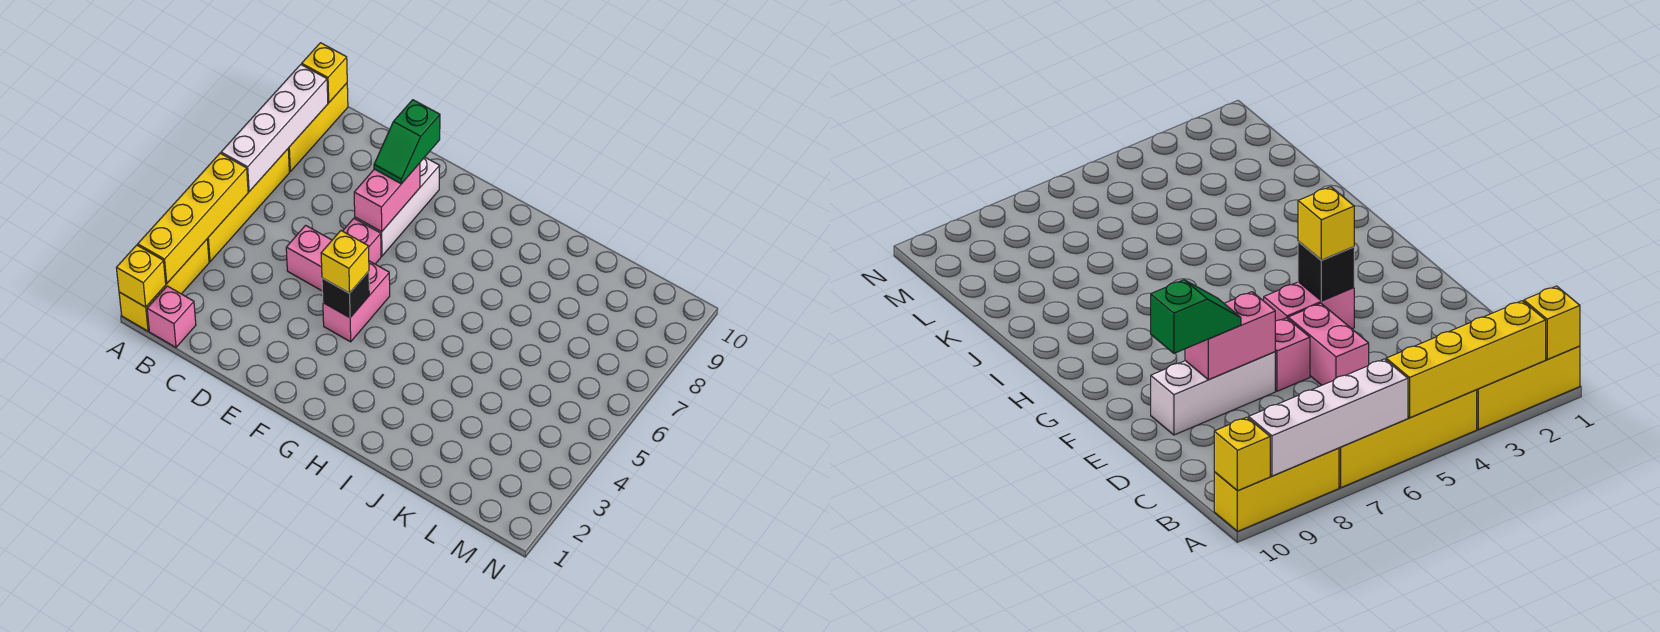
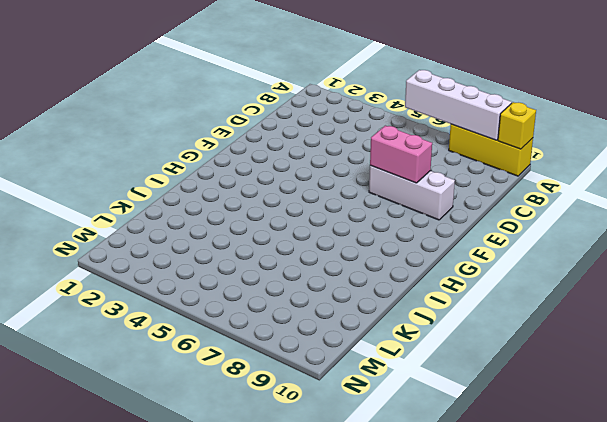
none -> yellow 1x3 brick [119,239,209,331]
none -> yellow 1x4 brick [207,149,289,261]
none -> pink 1x1 brick [147,286,196,347]

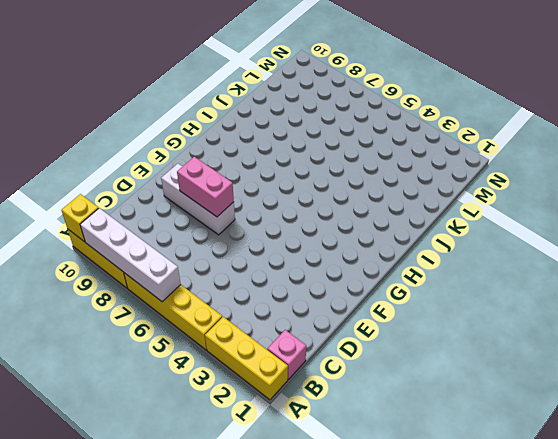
none -> pink 1x2 brick [286,225,332,291]
none -> pink 1x1 brick [343,218,381,264]
none -> pink 1x2 brick [323,261,390,342]

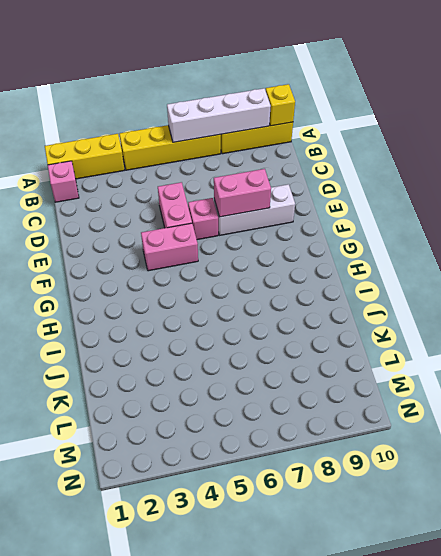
none -> yellow 1x1 brick [117,245,166,307]
none -> yellow 1x4 brick [138,153,248,283]
none -> black 1x1 brick [322,271,369,318]

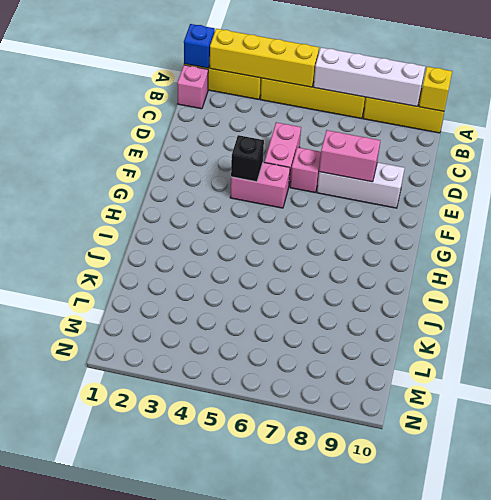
blue 1x1 brick [184,24,215,68] -> yellow 1x1 brick [117,245,166,307]
none -> green 1x2 slope [374,100,440,184]
none -> yellow 1x1 brick [321,231,369,293]

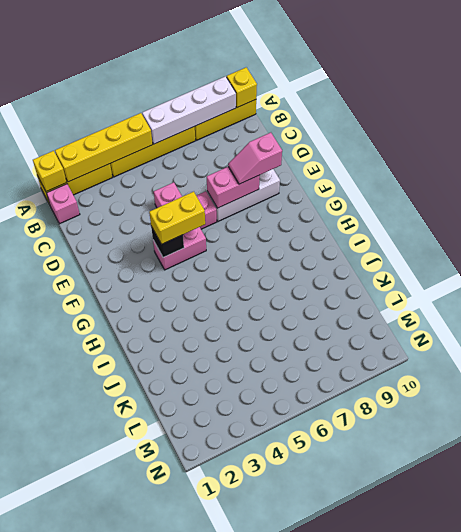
pink 1x2 slope [228,133,282,184] -> green 1x2 slope [374,100,440,184]
yellow 1x2 brick [149,192,205,244] -> yellow 1x1 brick [321,231,369,293]

